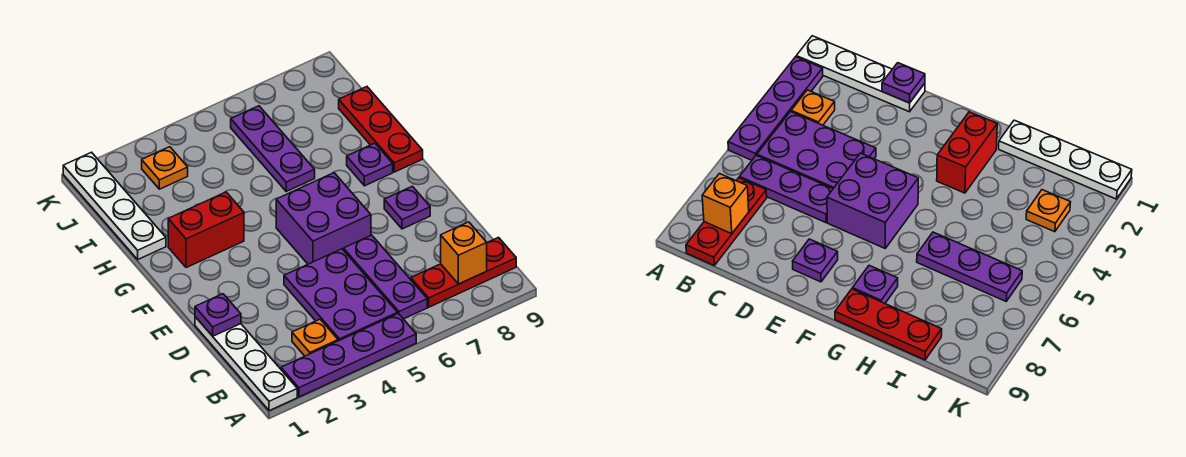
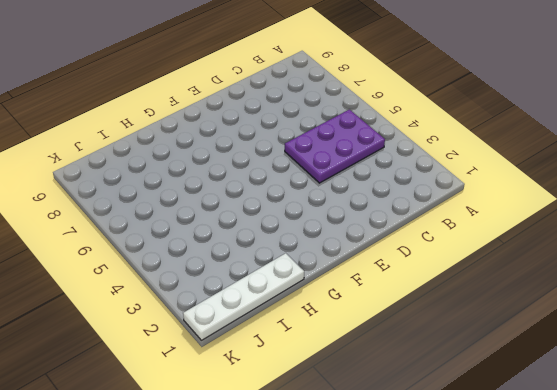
none -> white 1x4 plate [195,317,297,411]
none -> purple 1x4 plate [281,314,416,397]
none -> orange 1x1 plate [292,319,338,356]

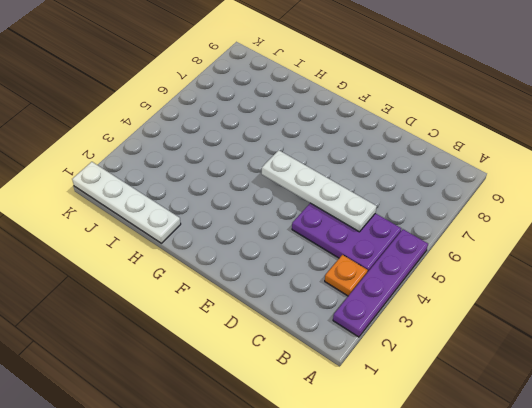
white 1x4 plate [262,150,377,232] -> white 1x4 plate moved to [195,317,297,411]
none -> purple 1x3 plate [344,235,427,319]
none -> red 1x3 plate [411,237,516,307]
none -> purple 2x2 brick [276,173,371,264]

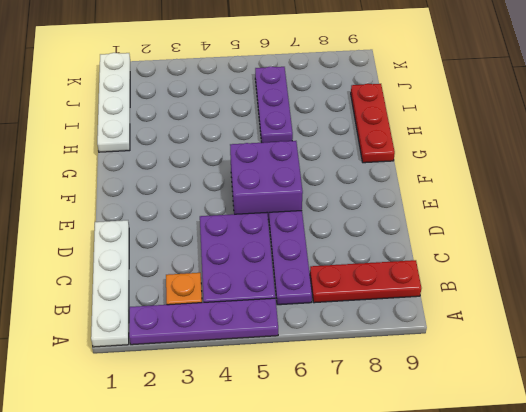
none -> purple 1x1 plate [384,186,430,229]
none -> red 1x2 brick [168,192,244,268]
none -> purple 1x1 plate [347,143,393,186]

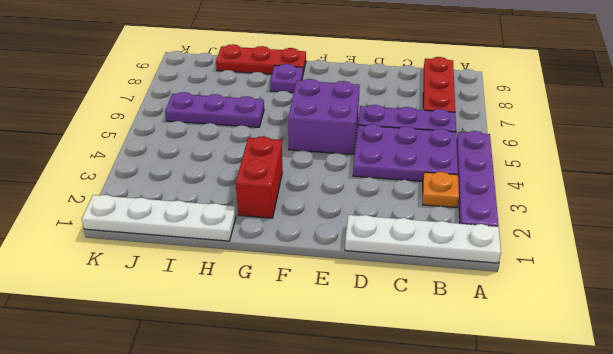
none -> purple 1x1 plate [384,186,430,229]
none -> orange 1x1 plate [142,147,188,189]
none -> orange 1x1 brick [441,222,487,284]

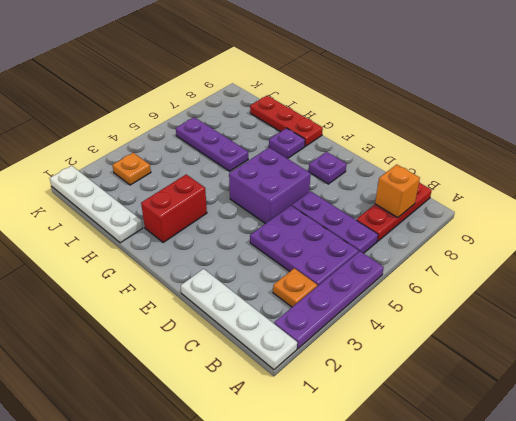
none -> purple 1x1 plate [195,294,241,336]

